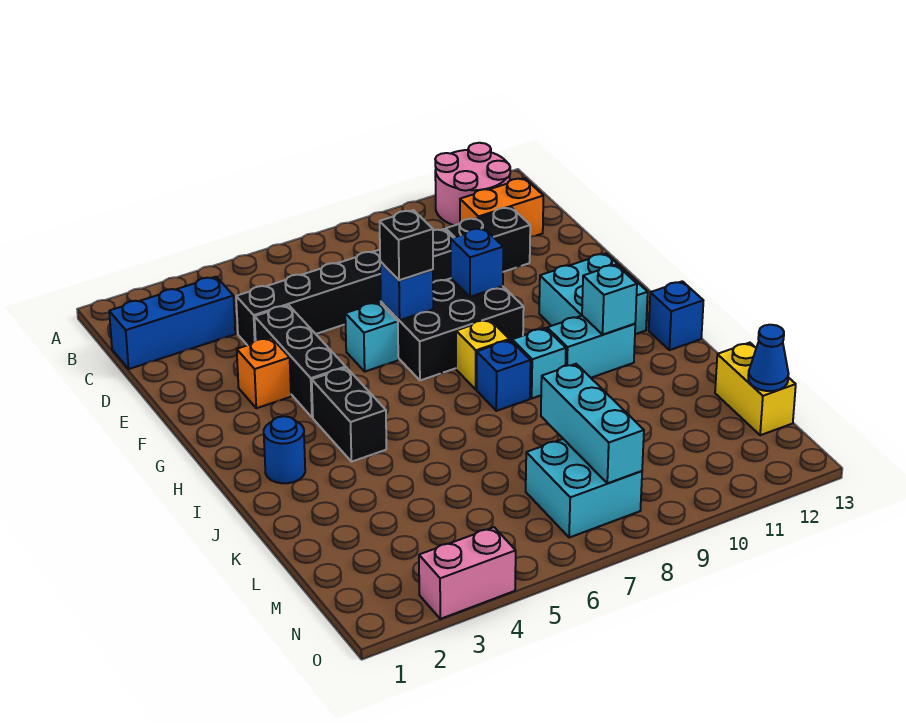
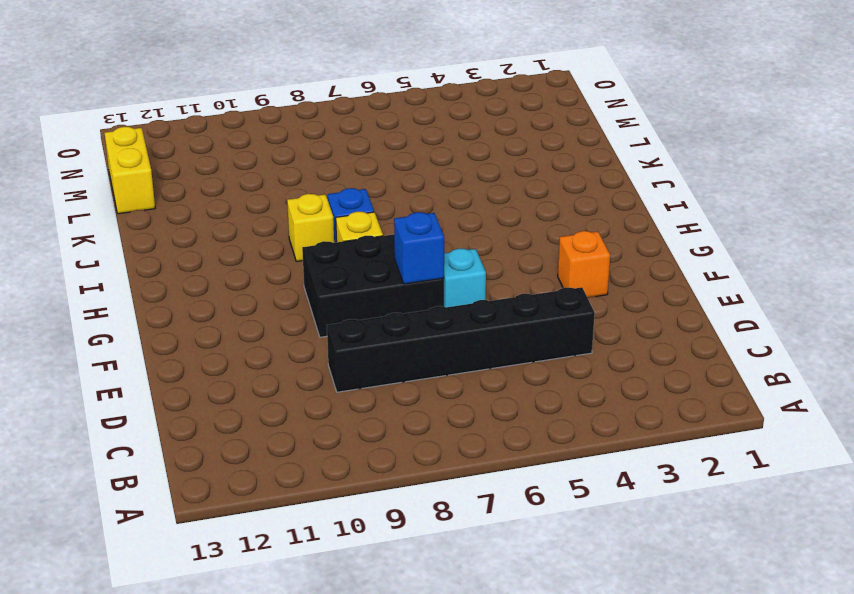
yellow 1x1 brick [287,194,334,262] -> cyan 1x1 brick [512,328,566,398]
none -> pink 2x2 round brick [435,143,510,225]
none -> blue 1x3 brick [109,277,235,369]
none -> orange 1x2 brick [460,178,543,237]

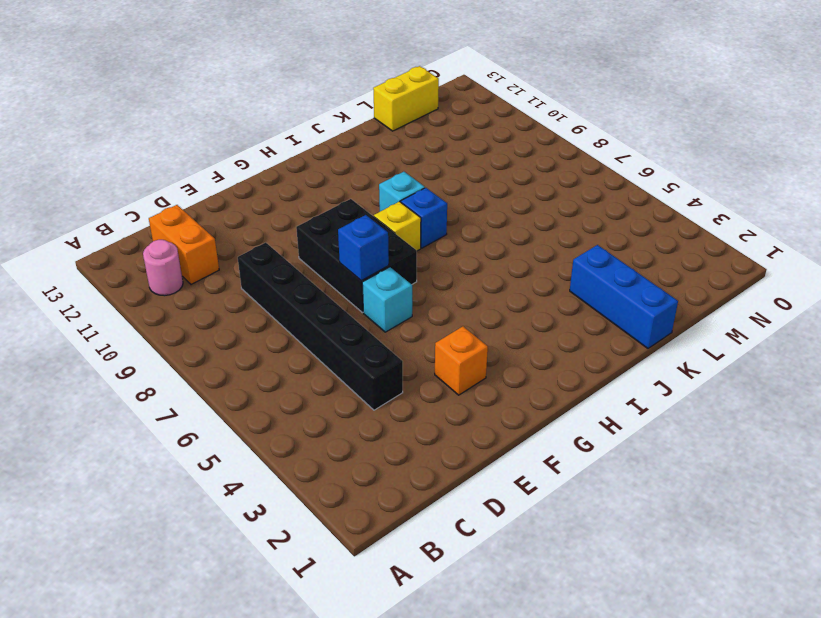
pink 1x1 round brick [143,240,183,296] -> pink 2x2 round brick [435,143,510,225]
blue 1x3 brick [570,245,678,348] -> blue 1x3 brick moved to [109,277,235,369]
none -> black 1x2 brick [446,207,530,272]
none -> black 1x3 brick [255,305,346,417]
none -> cyan 2x2 brick [539,253,648,334]

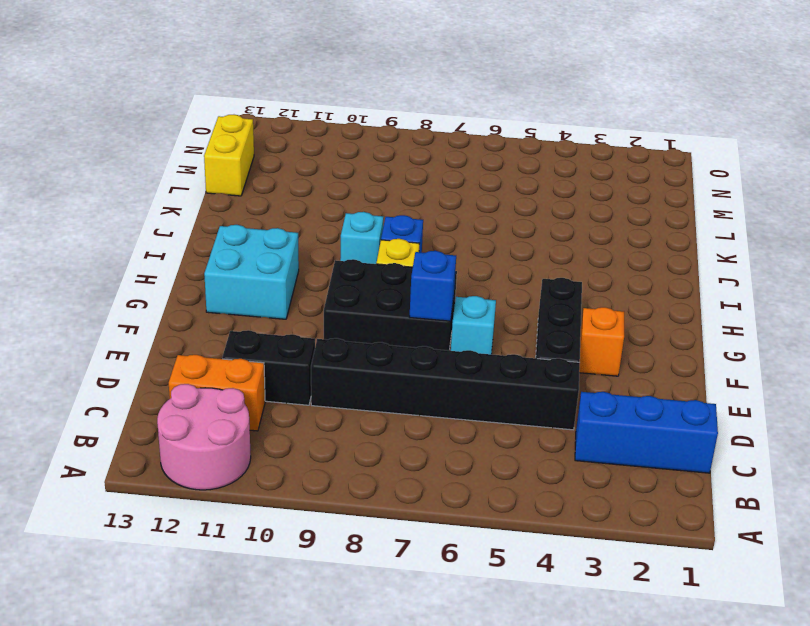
none -> black 1x2 brick [312,368,386,462]
none -> blue 1x1 round brick [264,416,305,483]
none -> cyan 1x2 brick [547,316,635,378]

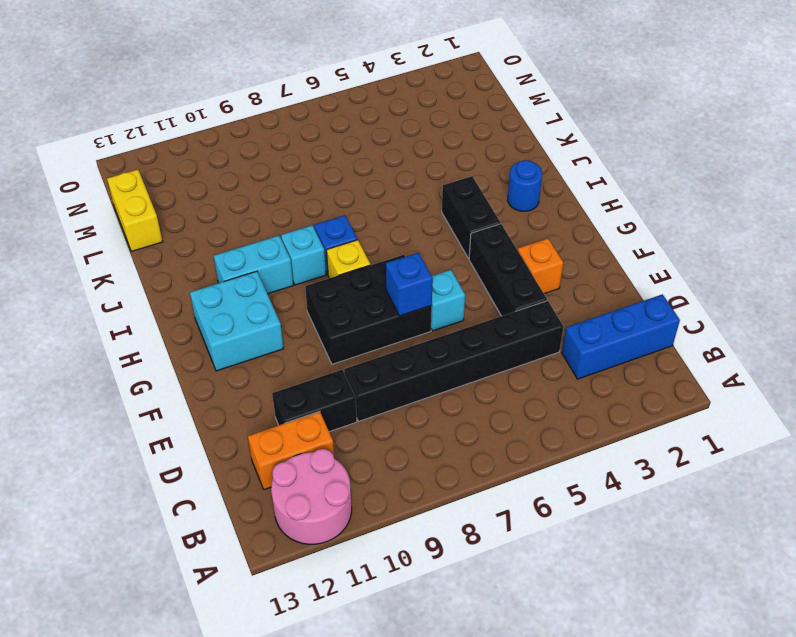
none -> blue 1x1 brick [649,281,703,350]
none -> cyan 2x2 brick [526,439,642,538]
none -> pink 1x2 brick [419,527,516,619]

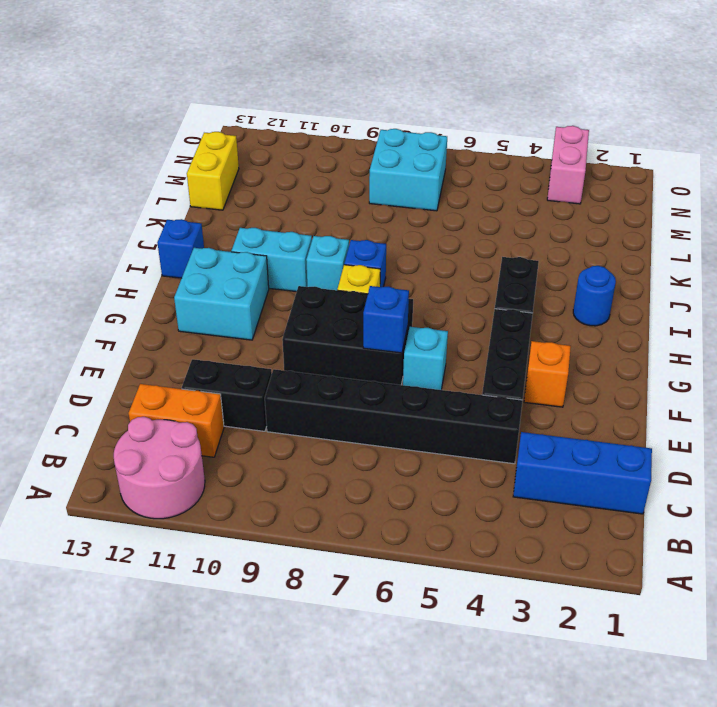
pink 1x2 brick [547,126,589,204] -> pink 1x2 brick turned to [419,527,516,619]
none -> blue 1x1 brick [451,228,503,297]
none -> cyan 1x1 brick [582,265,637,334]
none -> cyan 1x3 brick [541,364,644,483]

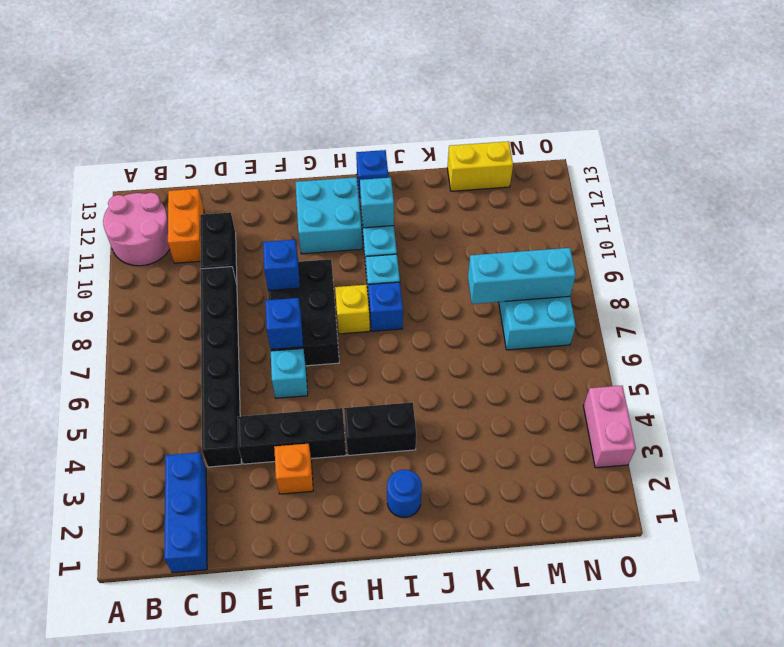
none -> blue 1x1 cone [748,325,789,391]
none -> black 1x1 brick [380,210,433,280]

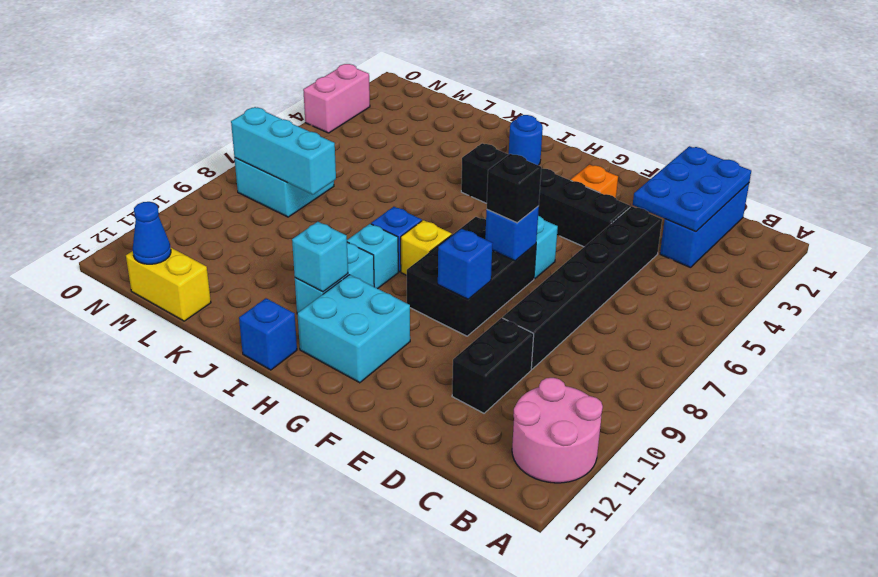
blue 2x3 plate [633,146,751,231] -> none
none -> orange 1x2 brick [460,178,543,237]

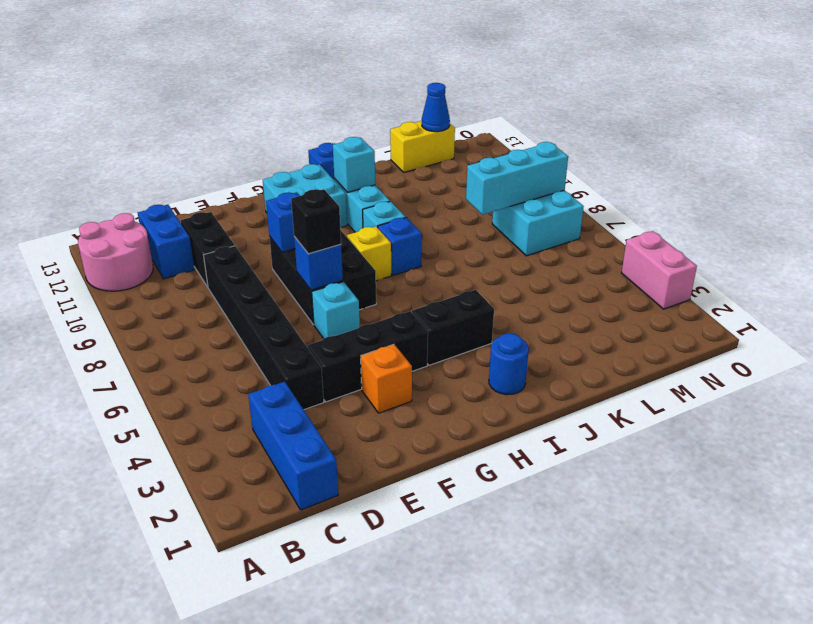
blue 1x2 brick [138,204,195,279] -> orange 1x2 brick [460,178,543,237]

